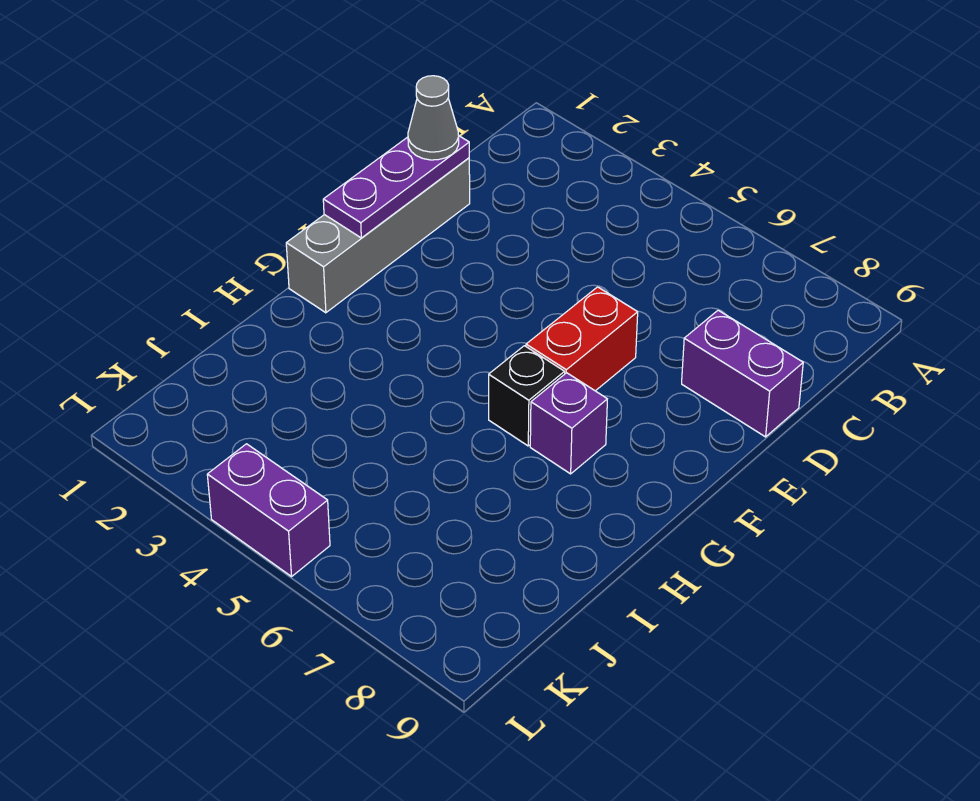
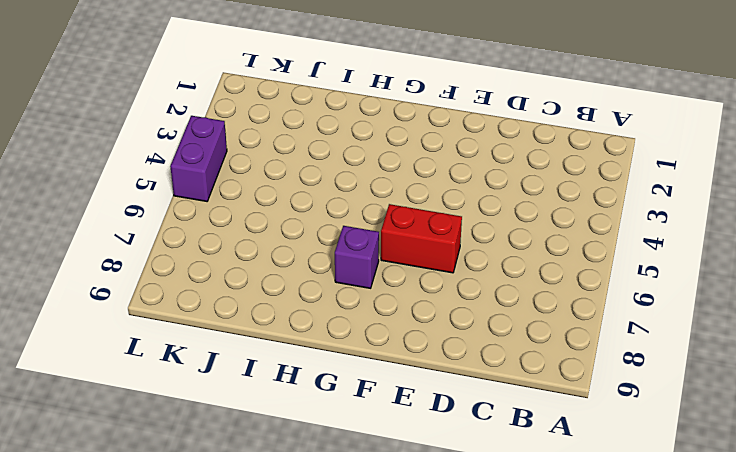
none -> grey 1x4 brick [286,158,470,313]
none -> purple 1x2 brick [682,310,803,437]

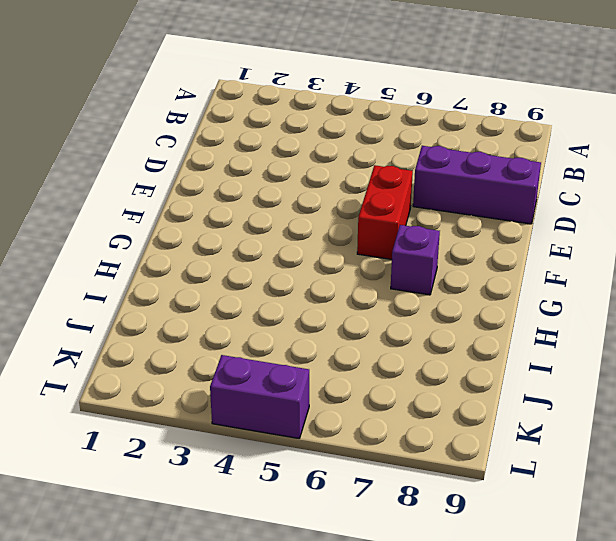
purple 1x3 brick [413,146,541,224] -> purple 1x2 brick [682,310,803,437]
none -> grey 1x4 brick [286,158,470,313]
none -> black 1x1 brick [489,346,565,446]

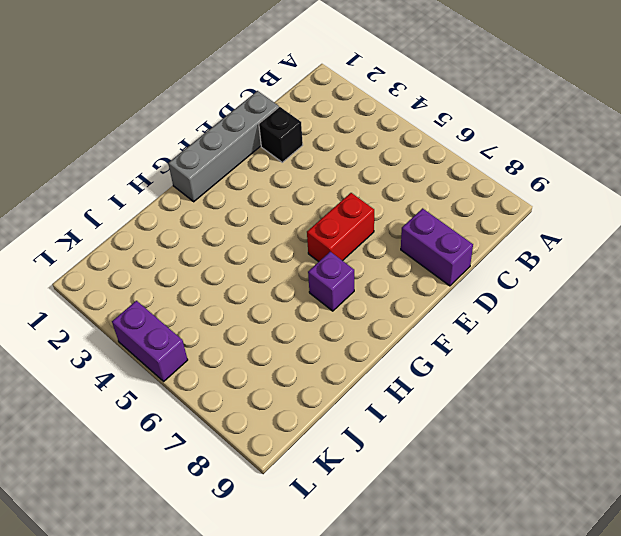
black 1x1 brick [259,107,303,162] -> black 1x1 brick moved to [489,346,565,446]
none -> purple 1x3 plate [323,136,469,238]
none -> grey 1x1 cone [408,76,459,160]

